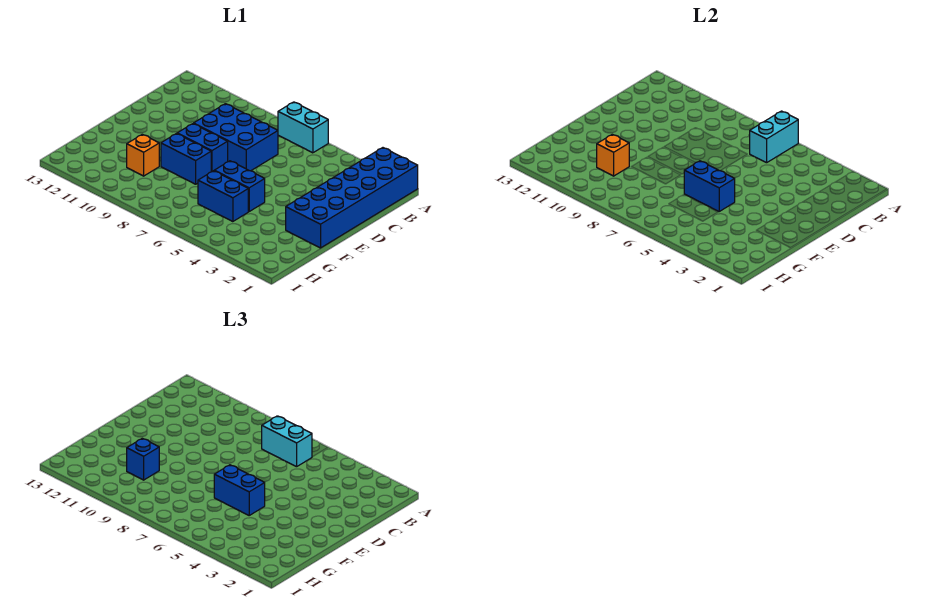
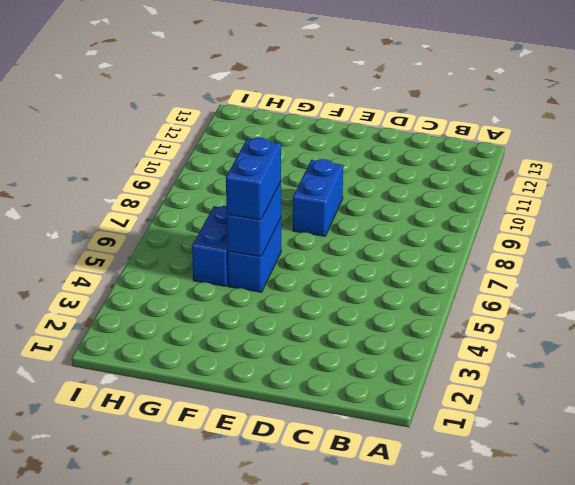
none -> blue 2x6 brick [286,148,418,248]
none -> cyan 1x2 brick [278,102,328,153]
none -> blue 2x3 brick [194,104,278,171]

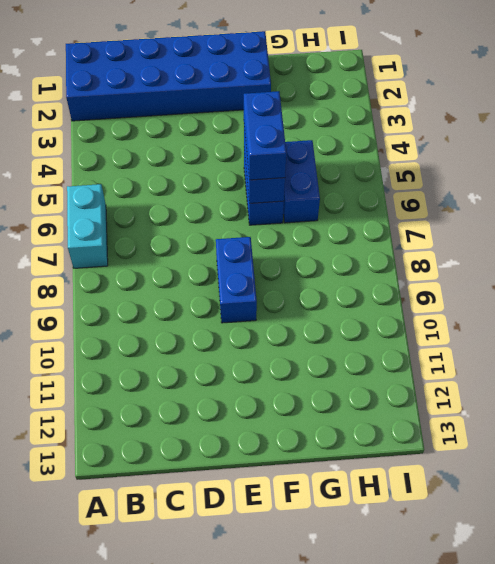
none -> blue 2x3 brick [194,104,278,171]
none -> blue 1x2 brick [161,134,211,184]
none -> orange 1x1 brick [127,134,159,176]

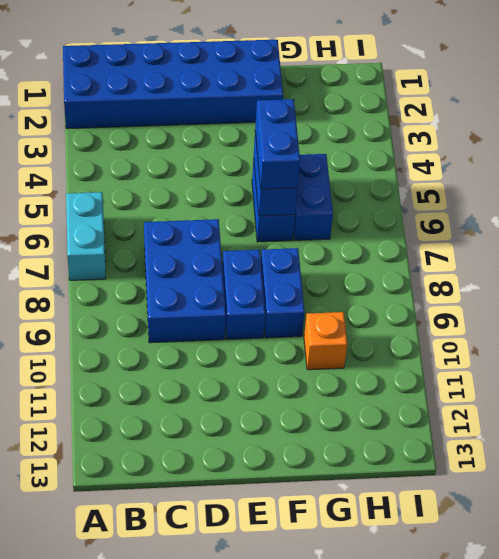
none -> cyan 1x2 brick [749,111,798,163]
none -> orange 1x1 brick [597,134,629,176]
none -> cyan 1x2 brick [262,416,312,467]

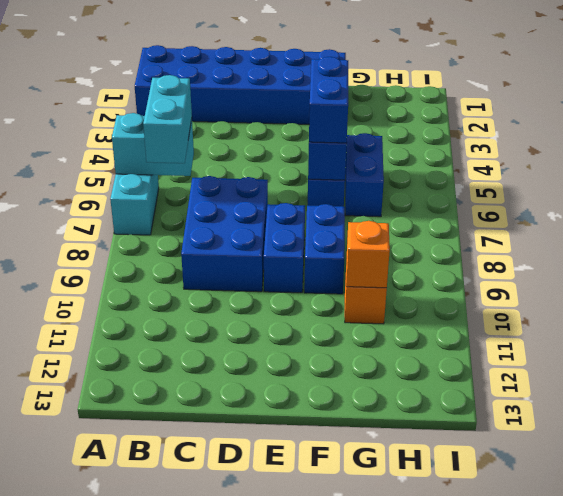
none -> blue 1x1 brick [127,438,159,480]

